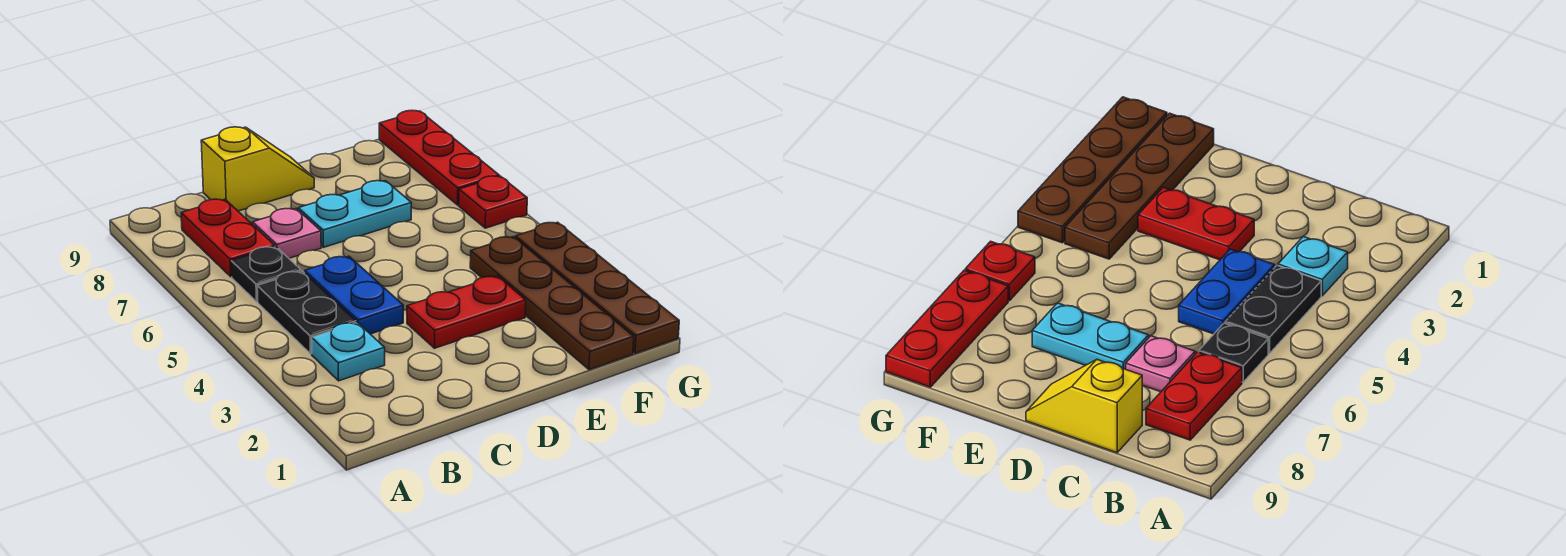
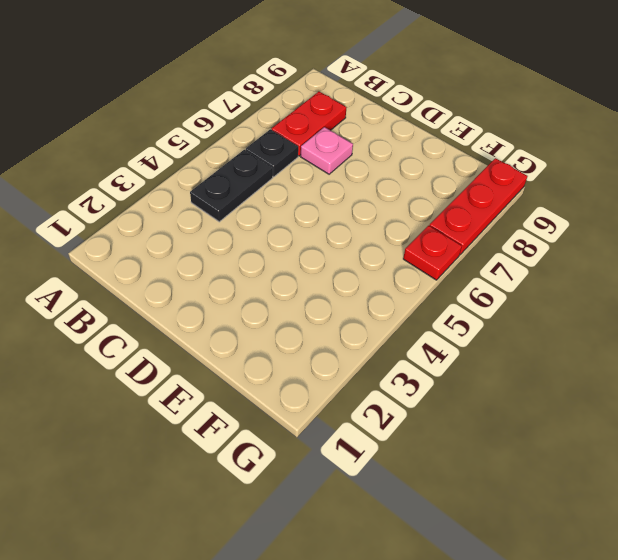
none -> cyan 1x1 plate [312,322,385,381]
none -> blue 1x2 plate [305,256,403,334]
none -> yellow 1x2 slope [201,127,314,211]

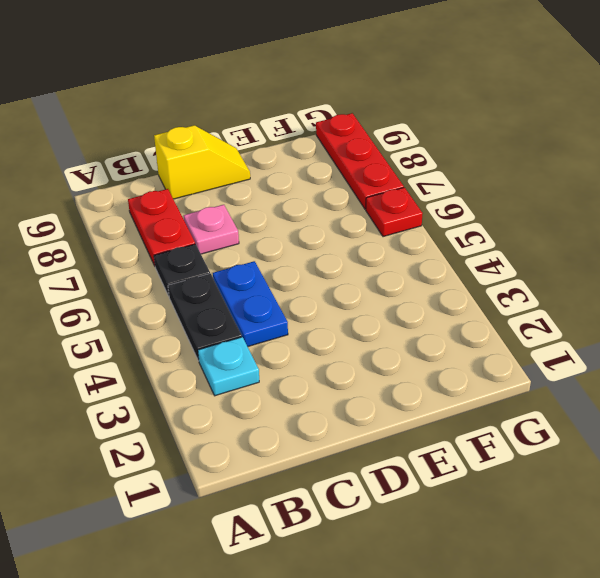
none -> red 1x2 plate [407,276,526,348]
none -> cyan 1x2 plate [298,181,411,247]
none -> brown 1x4 plate [470,237,634,370]

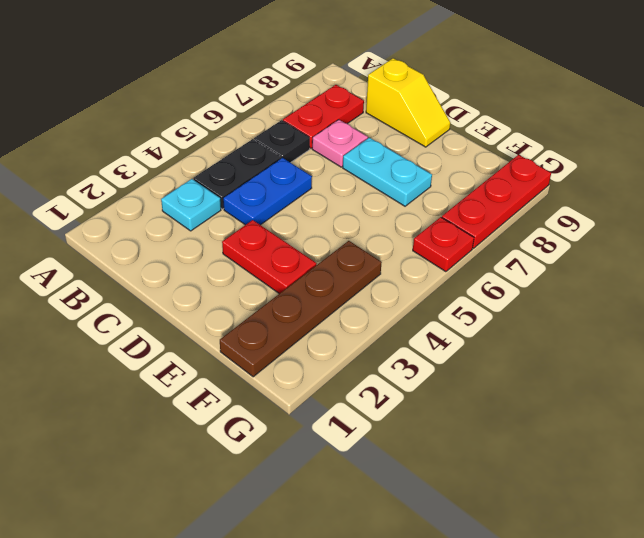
none -> brown 1x4 plate [516,222,679,353]

